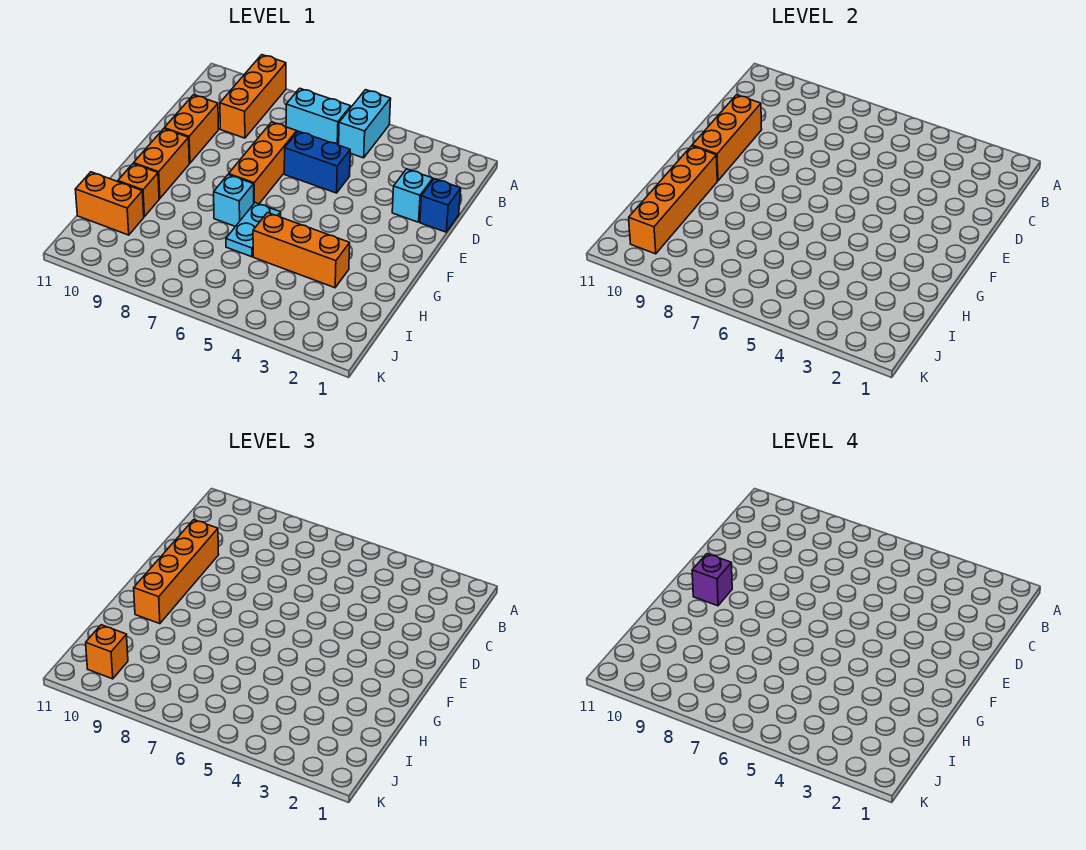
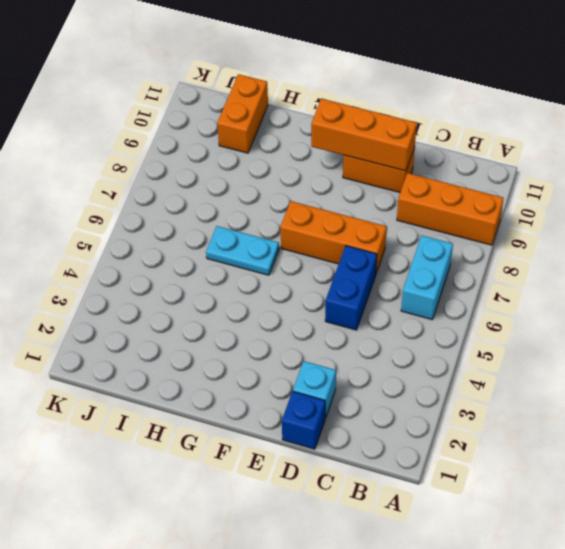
none -> cyan 1x2 brick [339,90,391,158]
none -> orange 1x2 brick [134,129,189,199]
none -> cyan 1x1 brick [214,175,254,226]

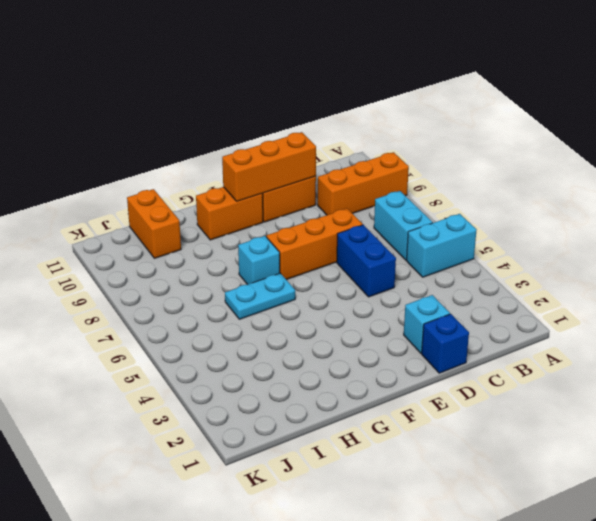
none -> orange 1x3 brick [253,213,350,288]
none -> orange 1x1 brick [118,164,159,217]
none -> orange 1x4 brick [629,146,717,254]

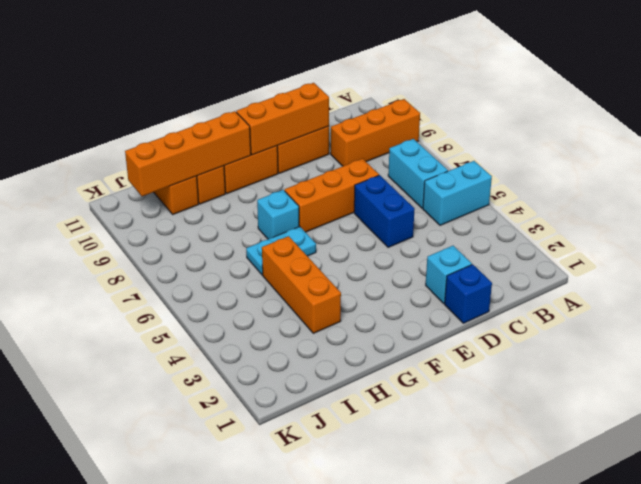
none -> orange 1x4 brick [134,520,219,624]
none -> orange 1x1 brick [86,625,128,679]
none -> purple 1x1 brick [692,554,732,606]

